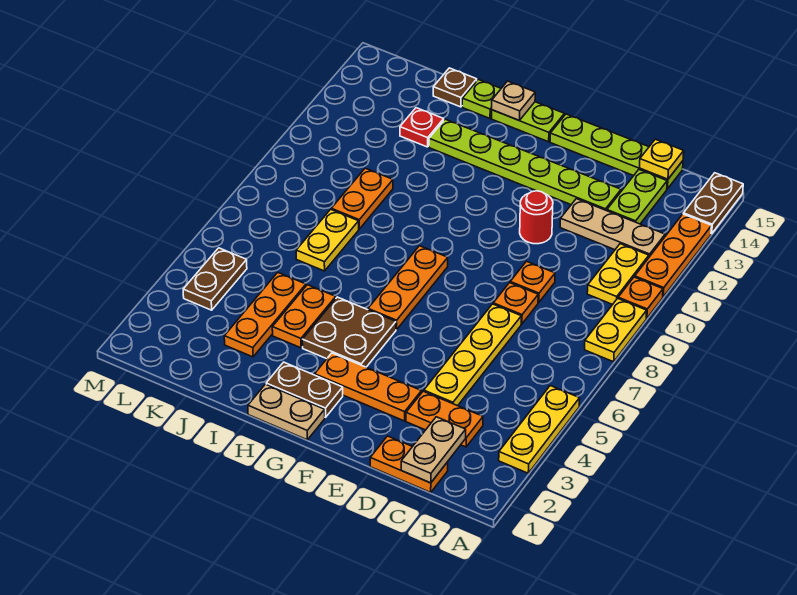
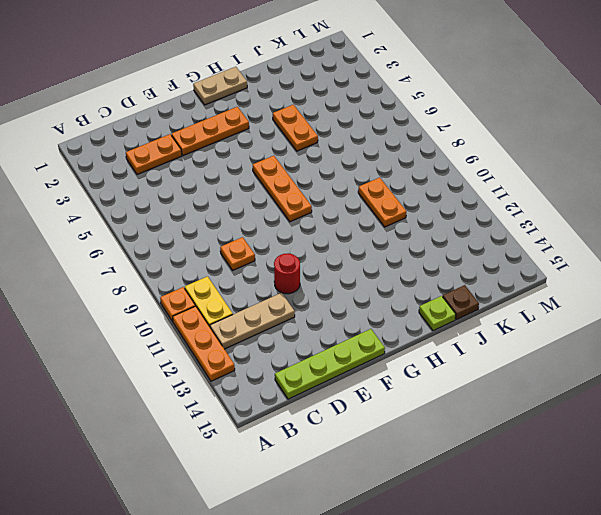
none -> yellow 1x3 plate [499,386,580,473]
none -> yellow 1x2 plate [585,298,647,362]
none -> brown 1x2 plate [683,173,743,234]
none -> orange 1x2 plate [370,436,448,492]

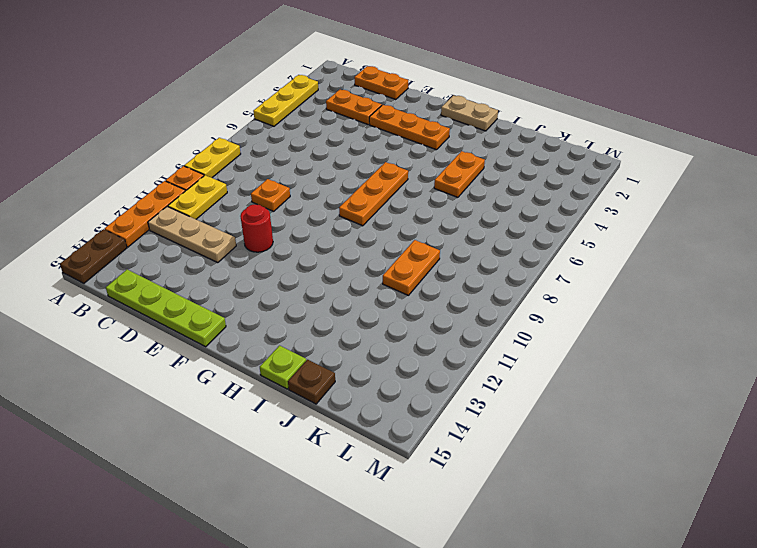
none -> lime 1x2 plate [607,170,667,224]
none -> yellow 1x4 plate [424,304,521,406]
none -> orange 1x1 plate [493,283,538,324]
none -> lime 1x6 plate [429,119,621,211]

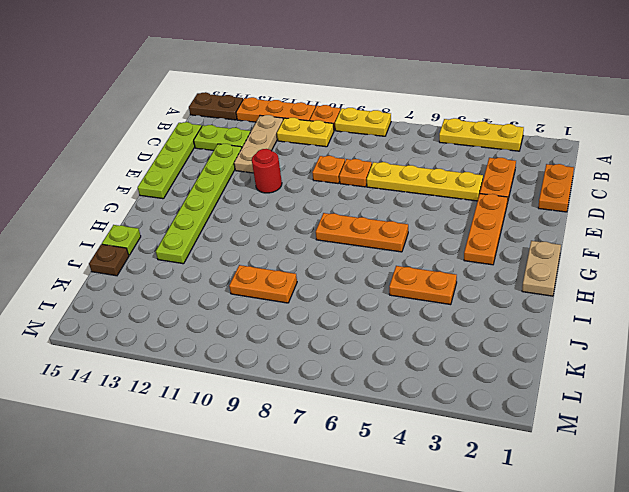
none -> brown 1x2 plate [266,362,343,417]
none -> brown 2x2 plate [302,297,396,367]
none -> lime 1x2 plate [492,102,564,142]
none -> orange 1x3 plate [224,272,306,357]

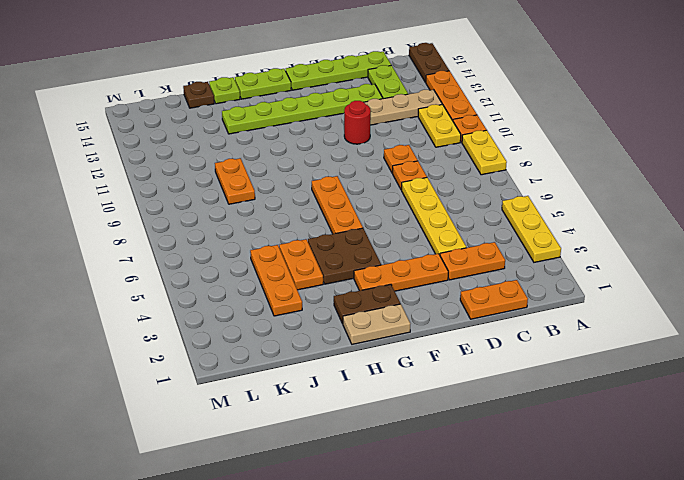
none -> yellow 1x2 plate [296,209,359,271]
none -> red 1x1 plate [400,108,444,147]
none -> brown 1x2 plate [183,248,247,310]
none -> tan 1x2 plate [401,417,466,483]

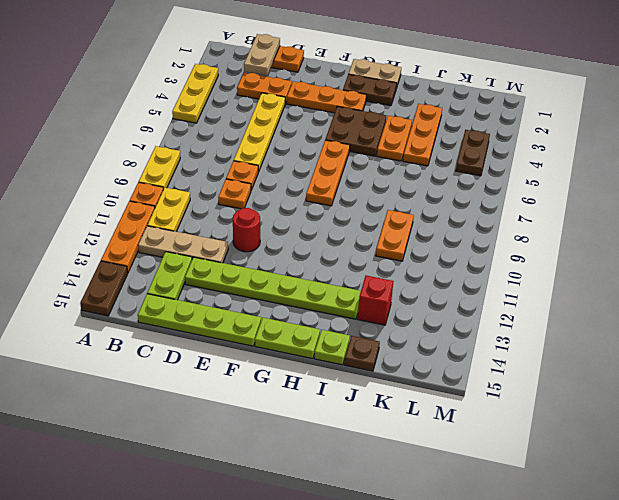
red 1x1 brick [358,276,393,325] -> red 1x1 plate [400,108,444,147]
none -> yellow 1x2 plate [296,209,359,271]
none -> yellow 1x1 plate [640,139,684,179]
none -> tan 1x1 plate [492,81,535,121]

